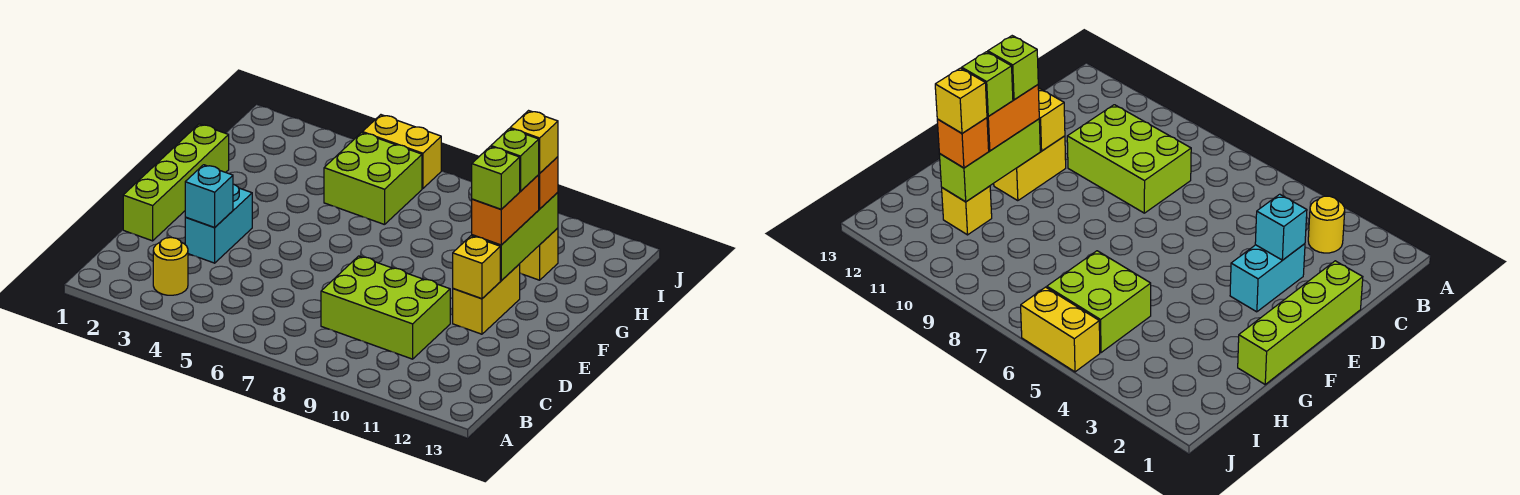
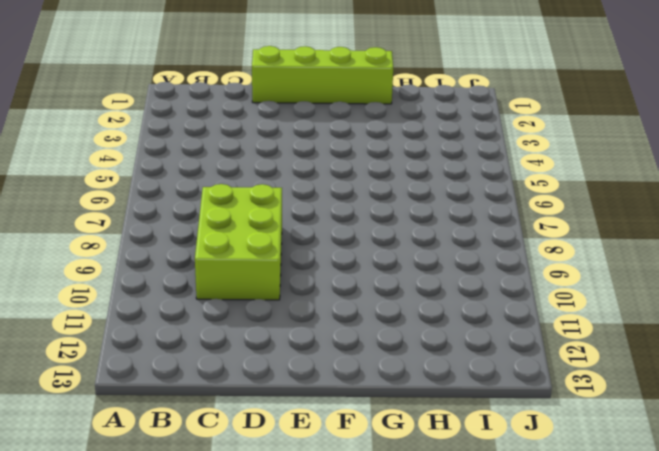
none -> yellow 1x1 round brick [153,237,188,295]
none -> cyan 1x2 brick [185,184,252,263]
none -> yellow 1x2 brick [453,264,520,334]

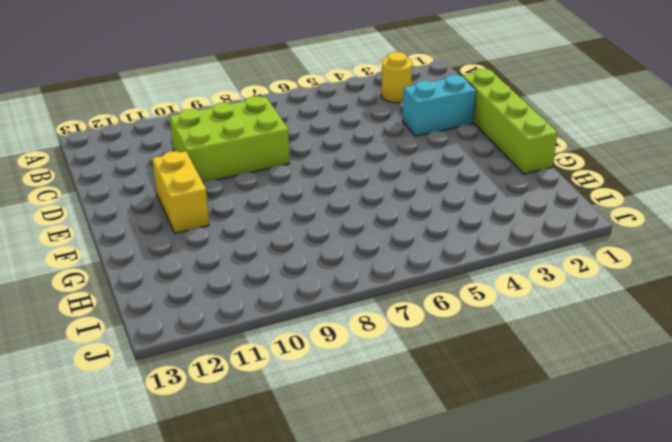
cyan 1x2 brick [402,75,476,136] -> cyan 1x2 brick turned to [185,184,252,263]
none -> lime 2x2 brick [324,133,422,225]
none -> yellow 1x1 brick [520,228,558,280]
none -> yellow 1x2 brick [362,115,441,188]

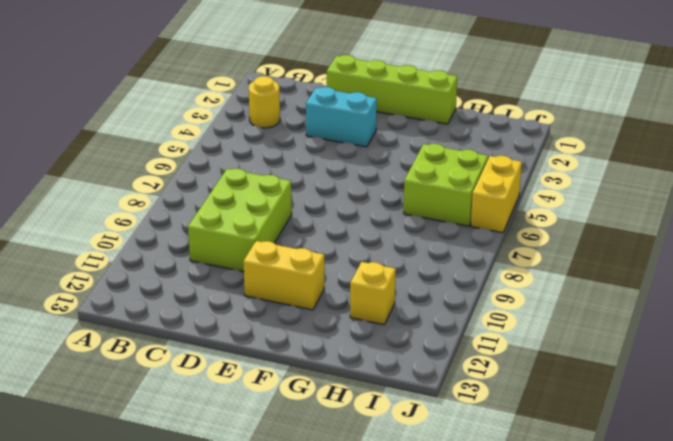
none -> cyan 1x1 brick [185,165,233,228]
none -> yellow 1x1 brick [453,236,500,299]
none -> lime 1x3 brick [472,192,558,281]

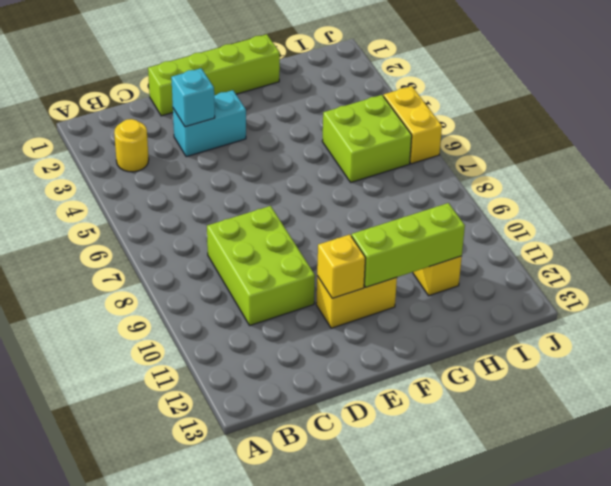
none -> orange 1x2 brick [472,175,539,245]
none -> orange 1x1 brick [539,157,558,209]
none -> lime 1x1 brick [472,147,520,209]

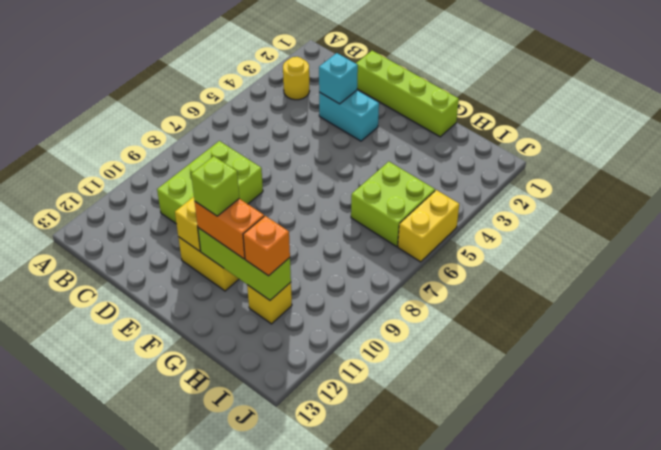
none -> lime 1x1 brick [491,129,539,191]
none -> yellow 1x1 brick [510,111,558,173]

